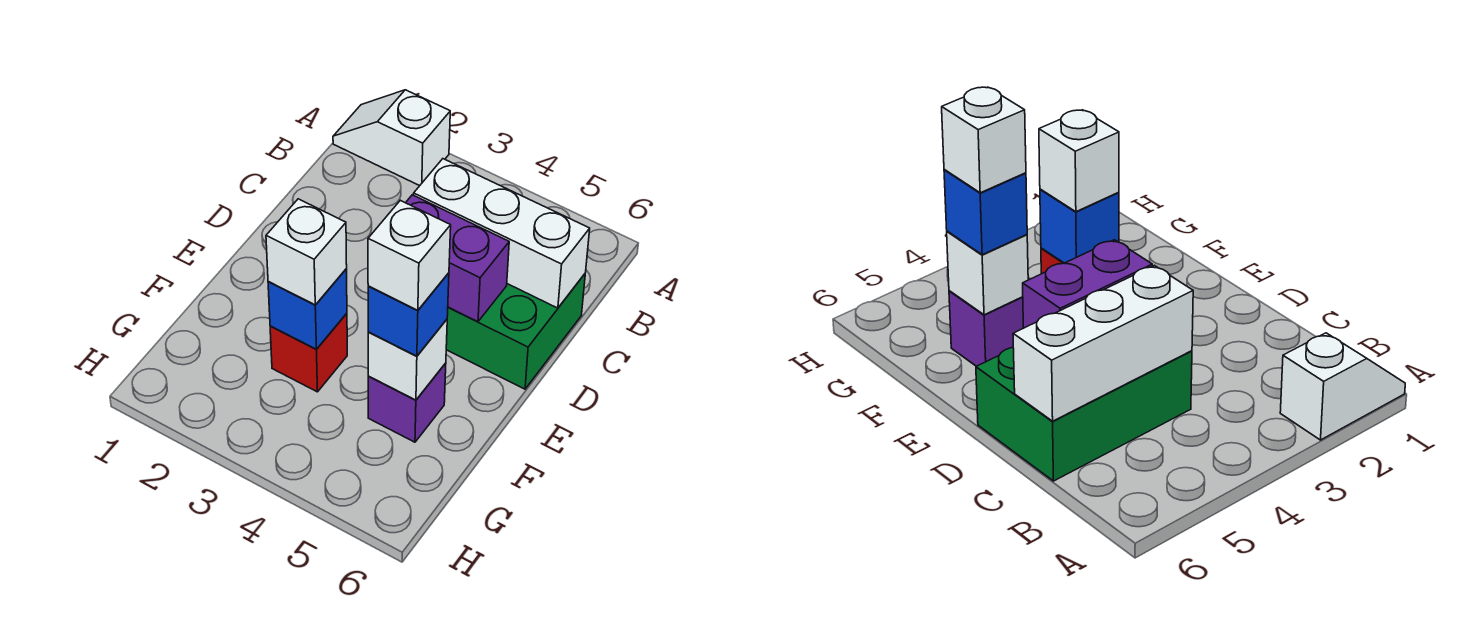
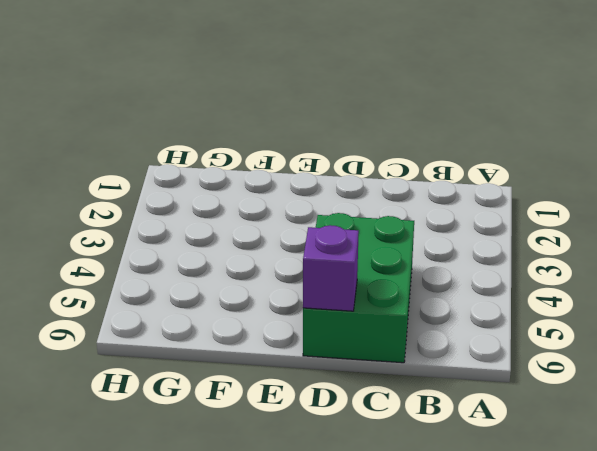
purple 1x1 brick [303,225,359,311] -> purple 1x1 brick moved to [368,363,446,442]
none -> white 1x2 slope [333,90,450,186]
none -> red 1x1 brick [270,313,347,392]

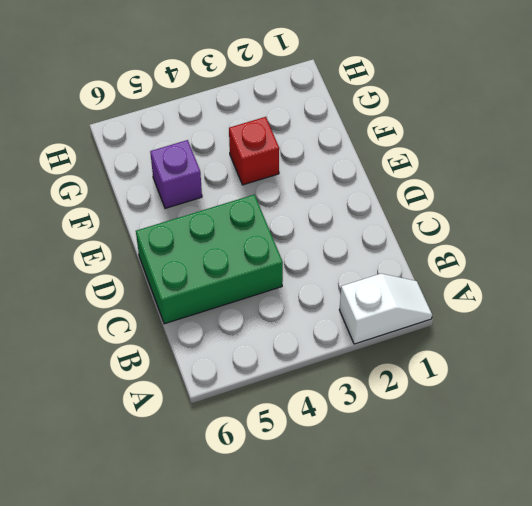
none -> white 1x3 brick [414,159,590,308]
none -> purple 1x2 brick [406,195,509,322]

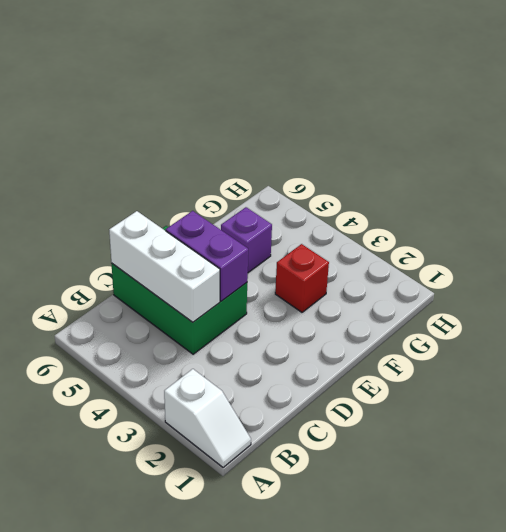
none -> blue 1x1 brick [268,269,347,349]
none -> white 1x1 brick [368,320,447,400]

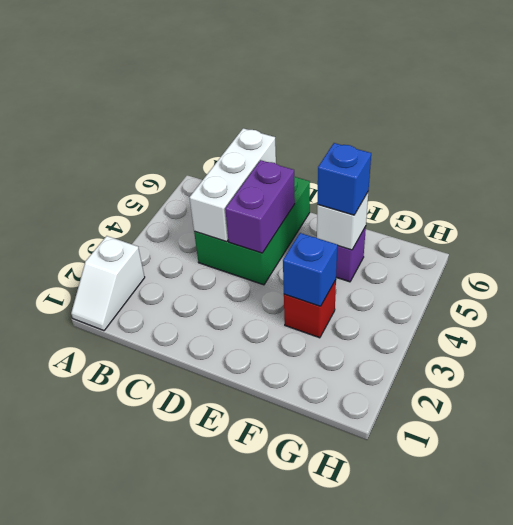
none -> white 1x1 brick [266,199,347,305]
none -> white 1x1 brick [368,200,451,311]

